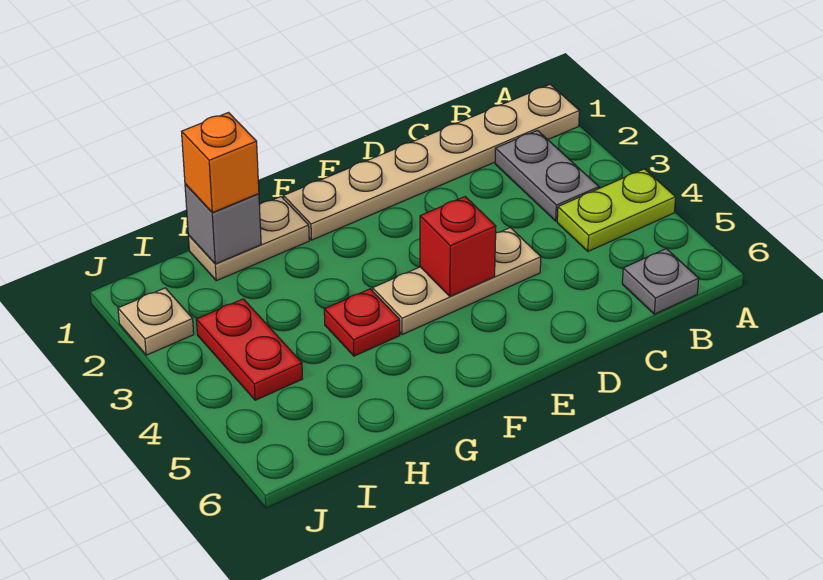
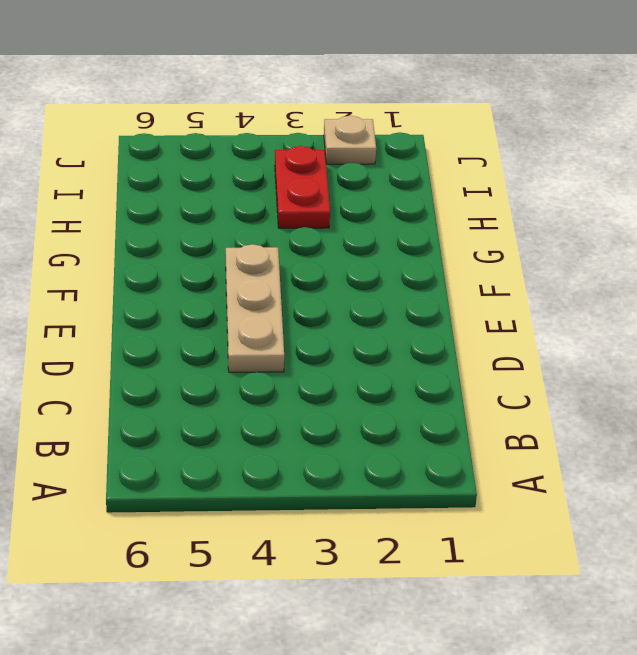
red 1x2 plate [275,146,330,228] -> red 1x2 plate turned to [196,299,303,400]
none -> tan 1x6 plate [283,84,579,240]
none -> lime 1x2 plate [557,169,676,251]
none -> grey 1x2 plate [495,130,599,221]

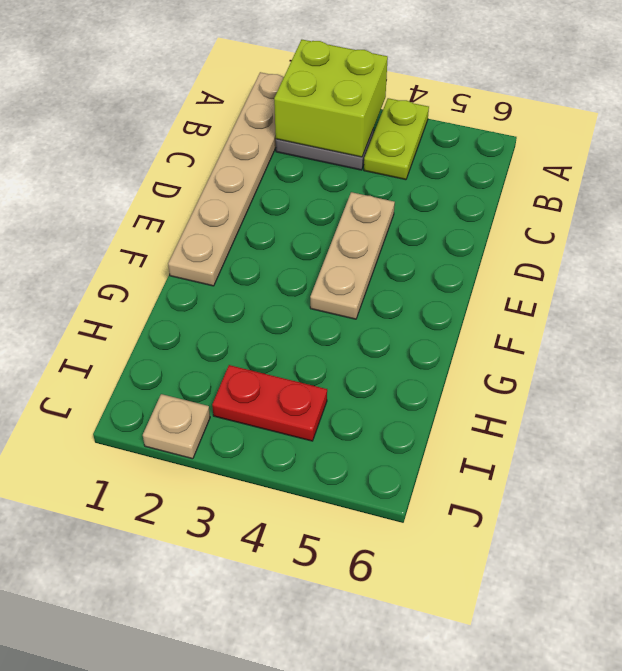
lime 2x2 brick [274,40,388,157] -> none
none -> grey 1x1 plate [622,249,699,314]
none -> tan 1x2 plate [188,197,309,281]
none -> red 1x1 plate [324,289,400,356]

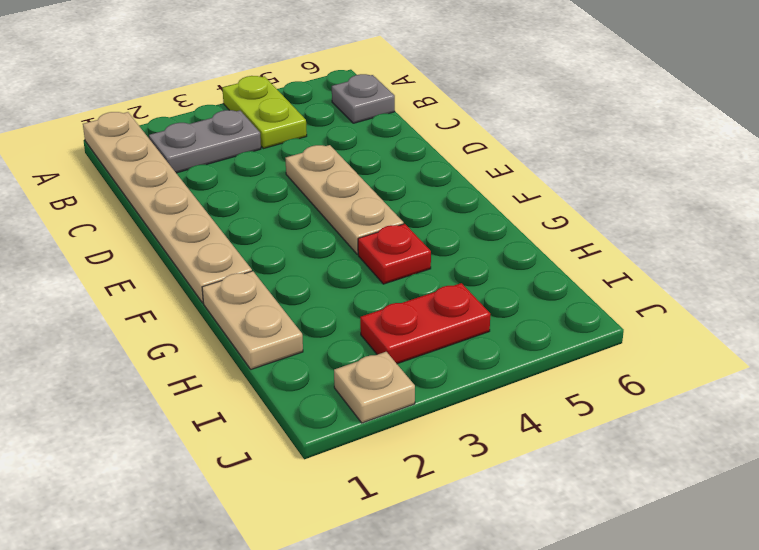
none -> red 1x1 brick [420,197,496,296]
none -> grey 1x1 brick [185,184,261,264]
none -> orange 1x1 brick [182,113,259,213]

